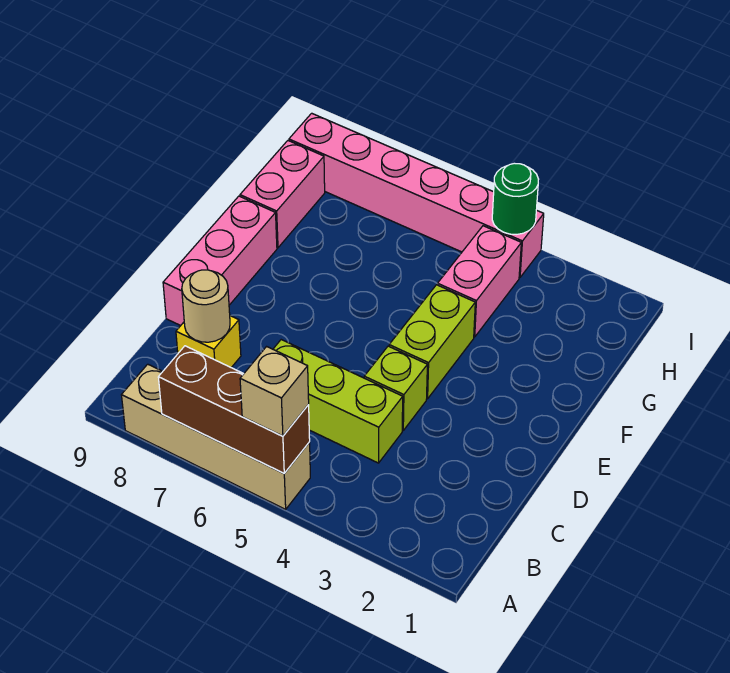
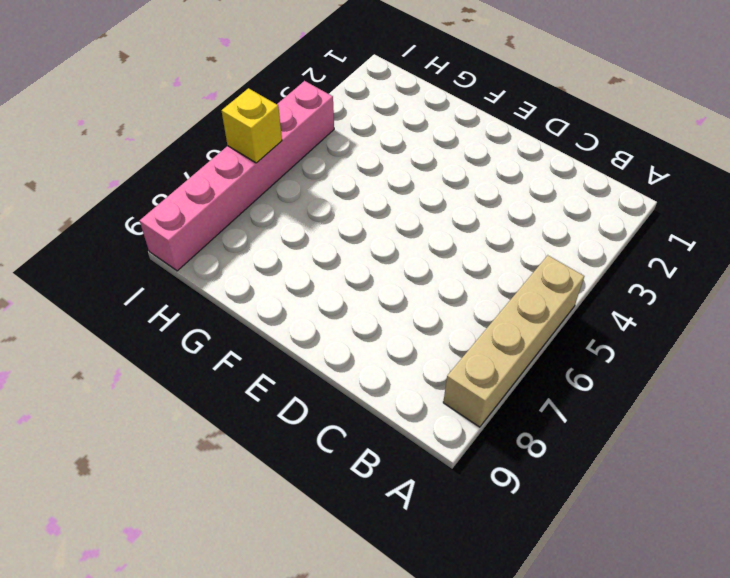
yellow 1x1 brick [222,88,282,163] -> yellow 1x1 brick moved to [176,316,241,367]
none -> lime 1x3 brick [273,340,403,463]
none -> lime 1x1 brick [364,346,427,430]
none -> pink 1x3 brick [163,196,277,326]

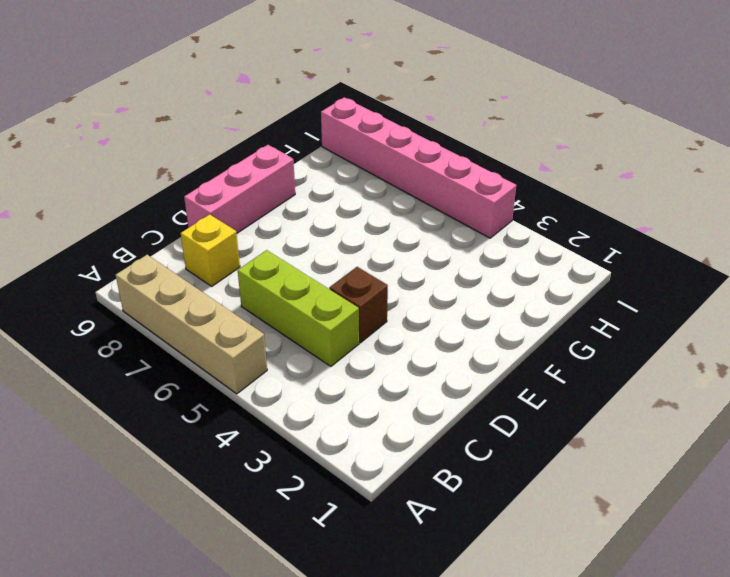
brown 1x1 brick [329,267,388,343] -> lime 1x1 brick [364,346,427,430]
none -> lime 1x2 brick [389,285,475,399]
none -> pink 1x2 brick [438,226,521,337]
none -> pink 1x2 brick [240,141,325,248]

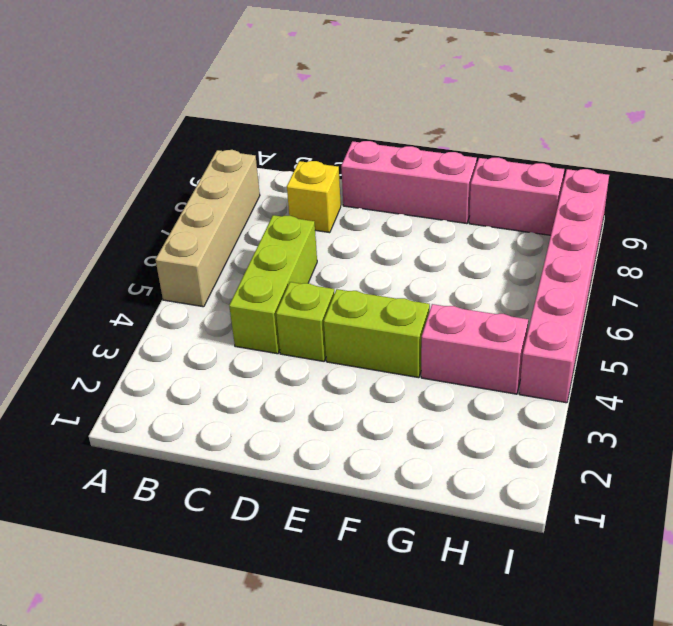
none -> brown 1x3 brick [158,346,310,473]
none -> tan 1x1 round brick [182,270,230,342]
none -> green 1x1 round brick [492,163,539,234]

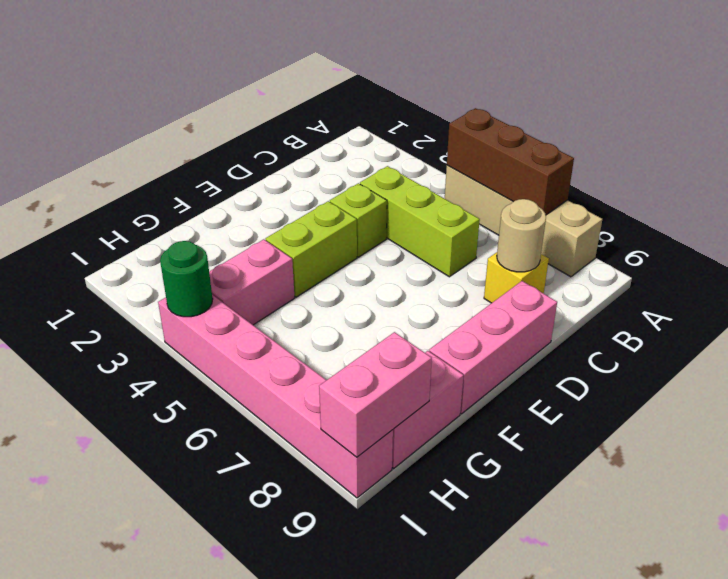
pink 1x2 brick [319,332,432,457] -> none
none -> tan 1x1 brick [240,347,309,436]

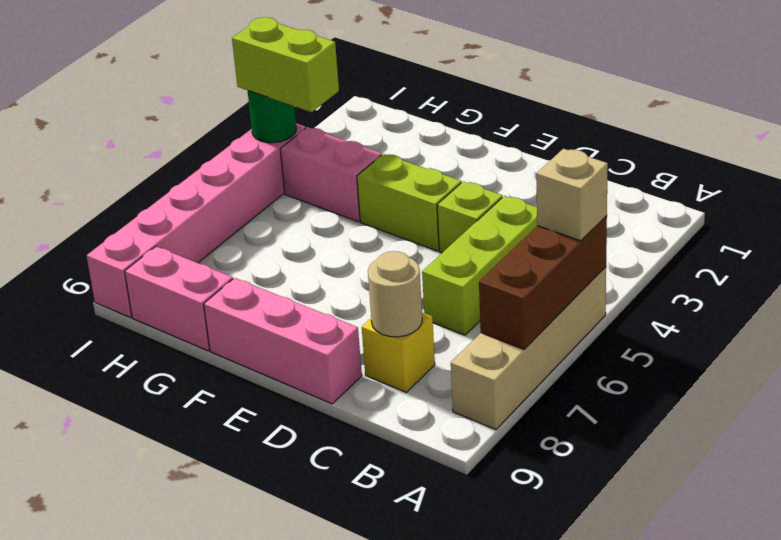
lime 1x2 brick [232,17,339,112] -> none

